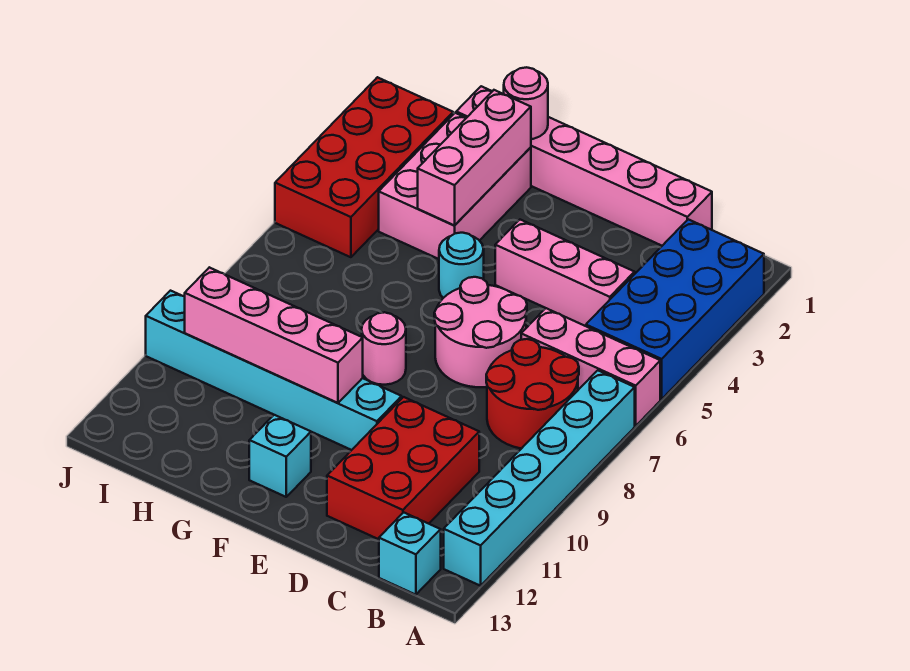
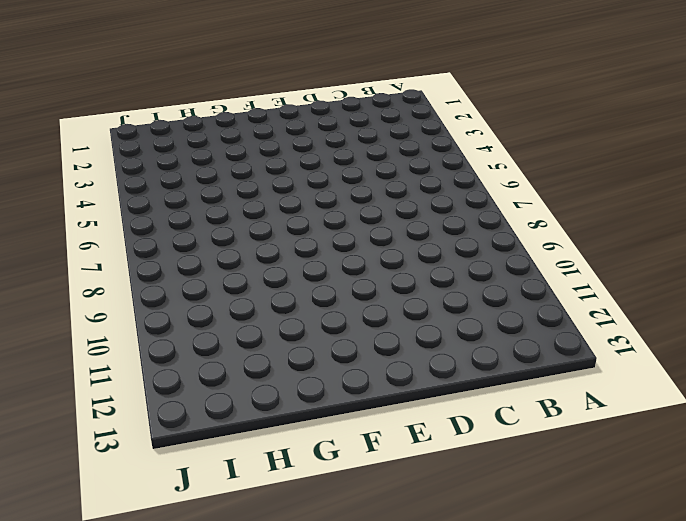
none -> blue 2x4 brick [586,219,764,399]
none -> pink 1x3 brick [521,308,660,426]
none -> cyan 1x6 brick [444,370,635,586]

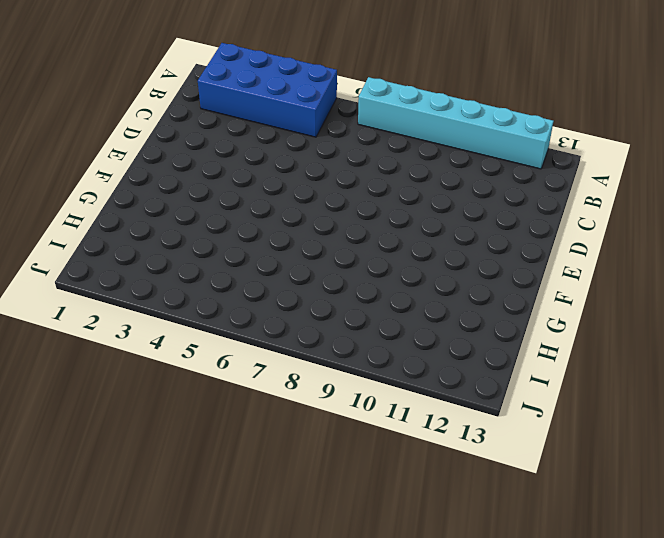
none -> pink 1x3 brick [521,308,660,426]
none -> red 2x2 round brick [486,339,579,449]
none -> cyan 1x1 brick [379,512,441,595]

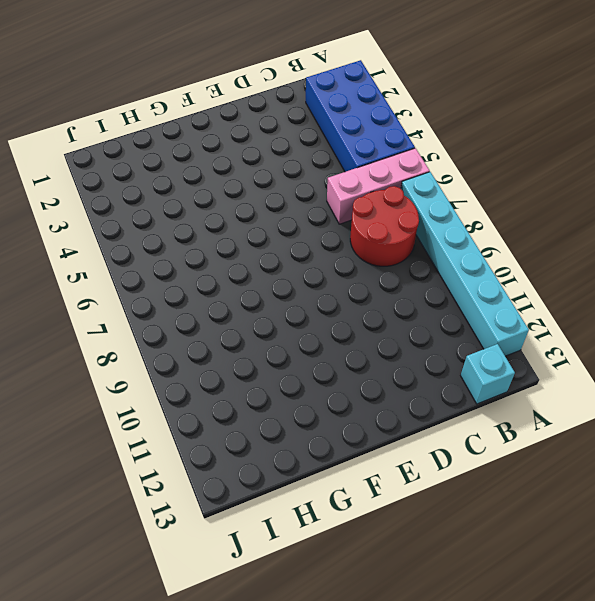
none -> pink 1x6 brick [456,86,712,246]
none -> pink 1x3 brick [495,220,635,326]
none -> red 2x3 brick [327,397,479,539]

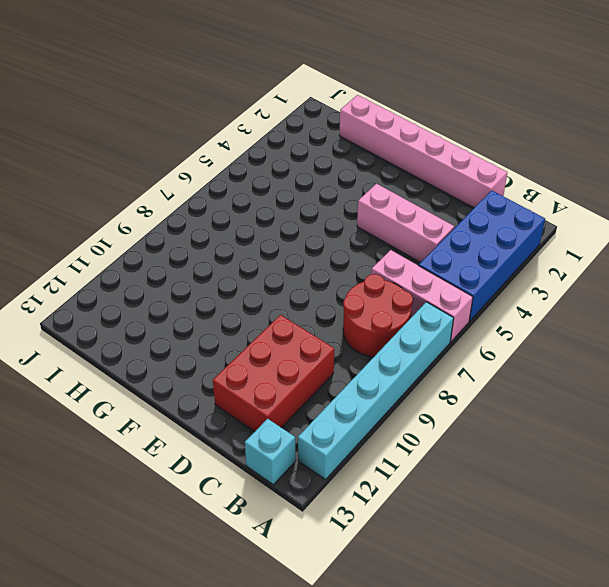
none -> pink 2x2 round brick [434,277,527,387]
none -> cyan 1x6 brick [146,291,402,450]
none -> cyan 1x1 round brick [439,233,484,298]

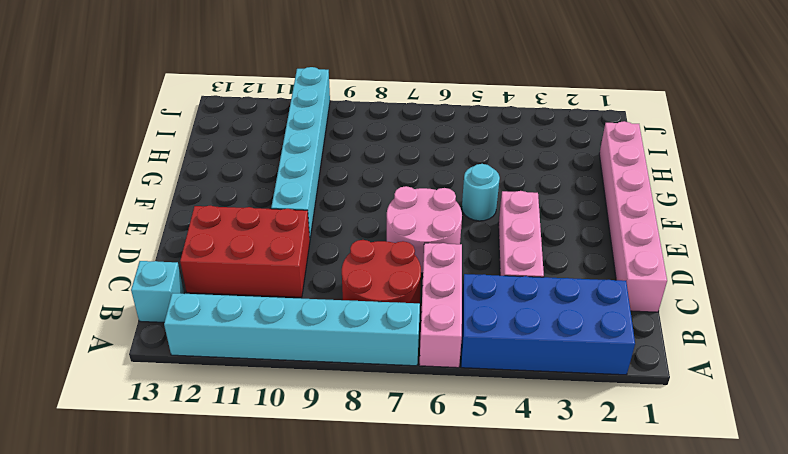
none -> pink 1x1 round brick [362,312,406,385]
none -> cyan 1x1 brick [249,415,311,497]
none -> pink 2x3 brick [379,113,531,259]

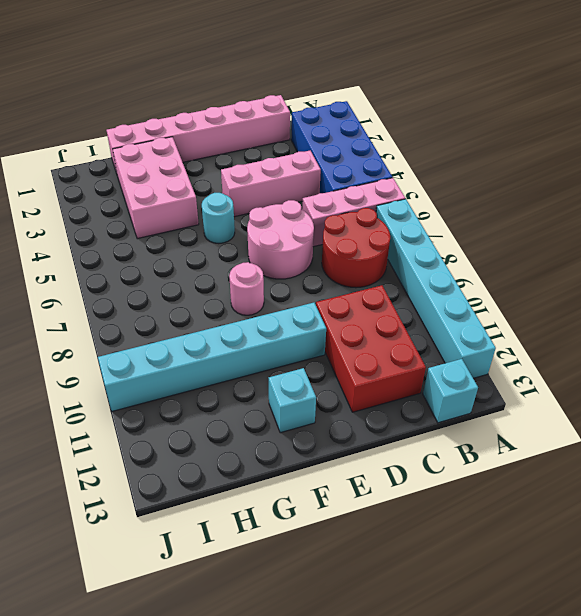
none -> red 2x4 brick [275,77,453,257]
none -> pink 1x4 brick [185,267,363,403]
none -> pink 1x1 round brick [504,67,548,139]

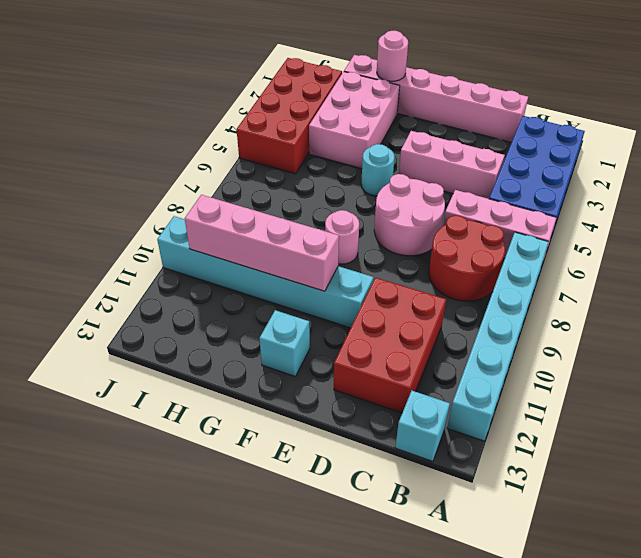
none -> pink 1x3 brick [418,90,531,225]

